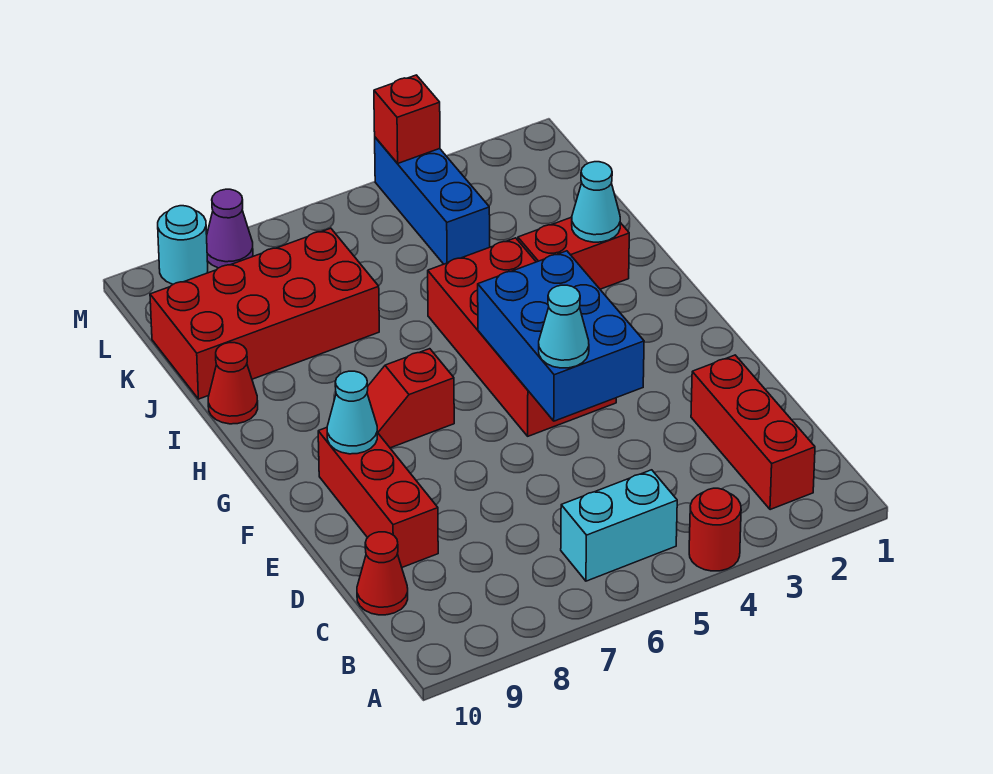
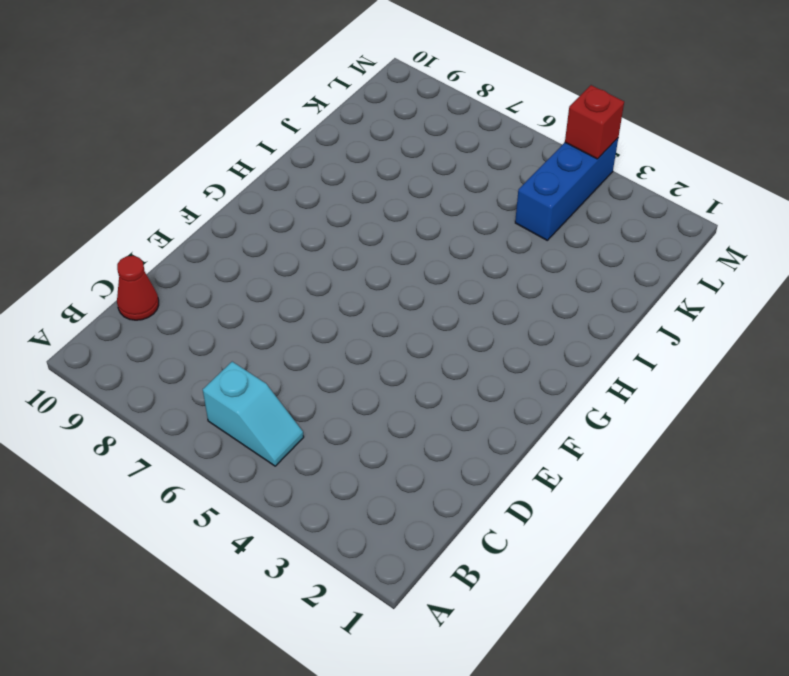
cyan 1x2 slope [203,362,304,466] -> cyan 1x2 brick [561,470,677,581]
none -> red 1x1 round brick [689,488,741,571]
none -> red 1x3 brick [691,355,815,510]
none -> red 1x3 brick [318,428,438,567]

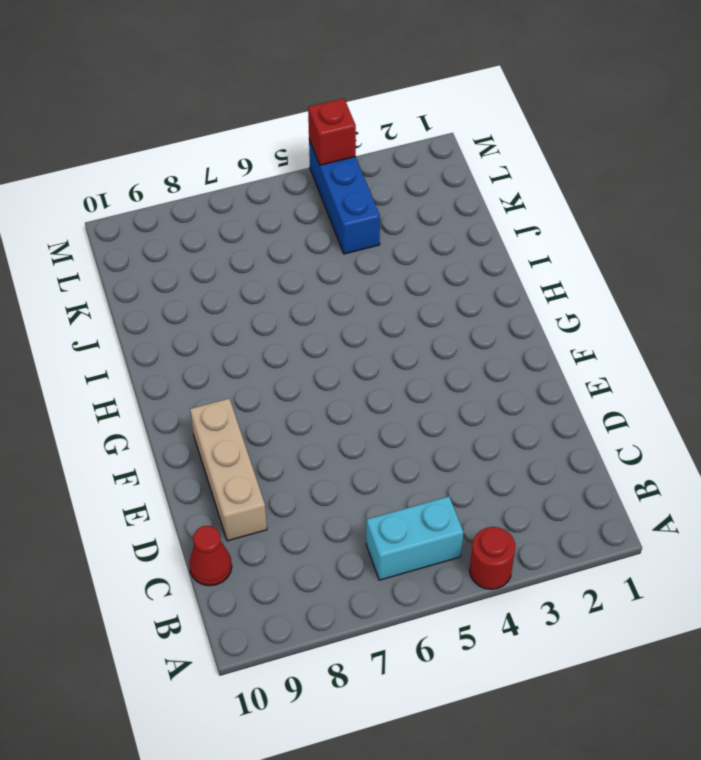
tan 1x3 brick [190,399,267,541] -> red 1x3 brick [318,428,438,567]
none -> red 1x3 brick [691,355,815,510]
none -> red 2x4 brick [428,238,616,436]
none -> red 1x2 slope [367,349,454,448]

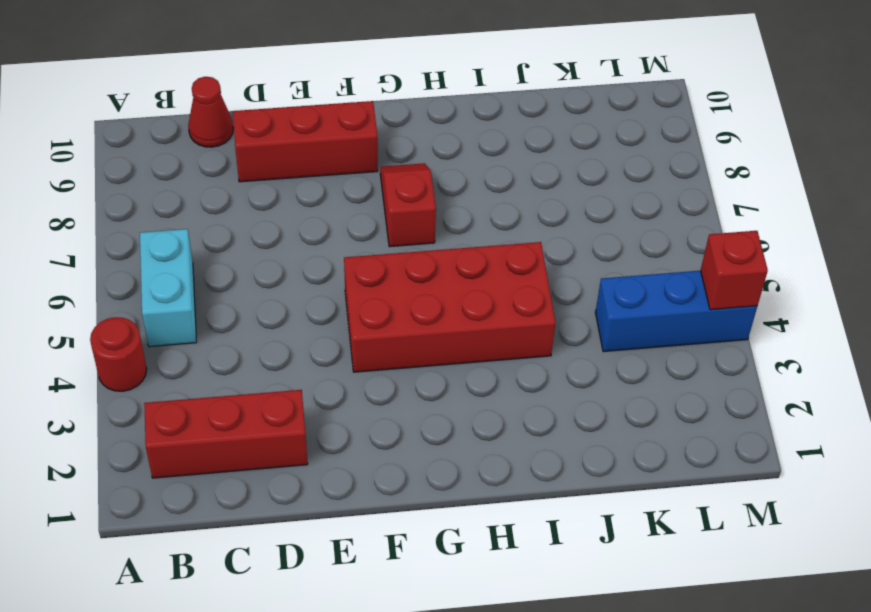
none -> red 1x2 brick [518,217,629,289]
none -> red 1x1 cone [208,343,258,424]
none -> red 2x4 brick [150,228,379,399]

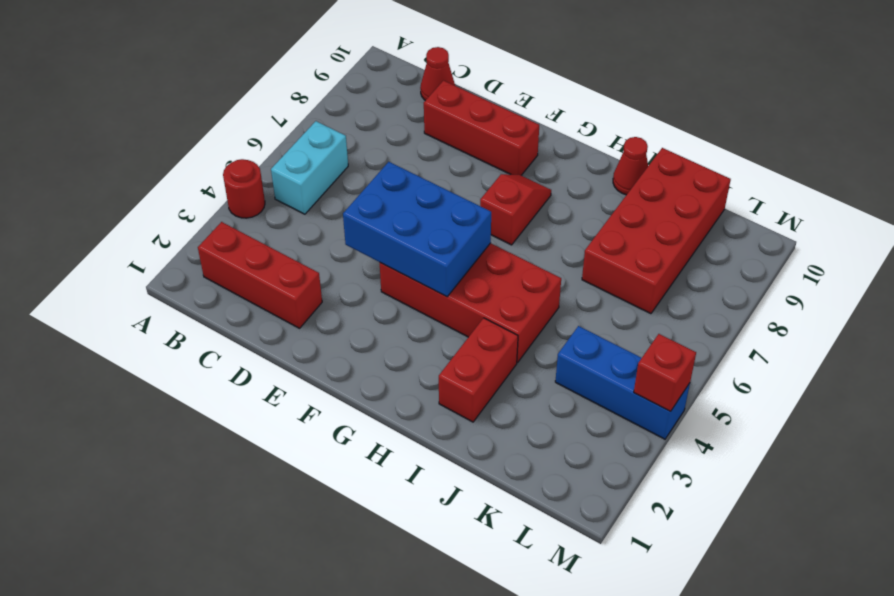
none -> purple 1x1 cone [207,189,253,268]
none -> cyan 1x1 round brick [158,206,208,284]
none -> cyan 1x1 cone [327,371,377,454]

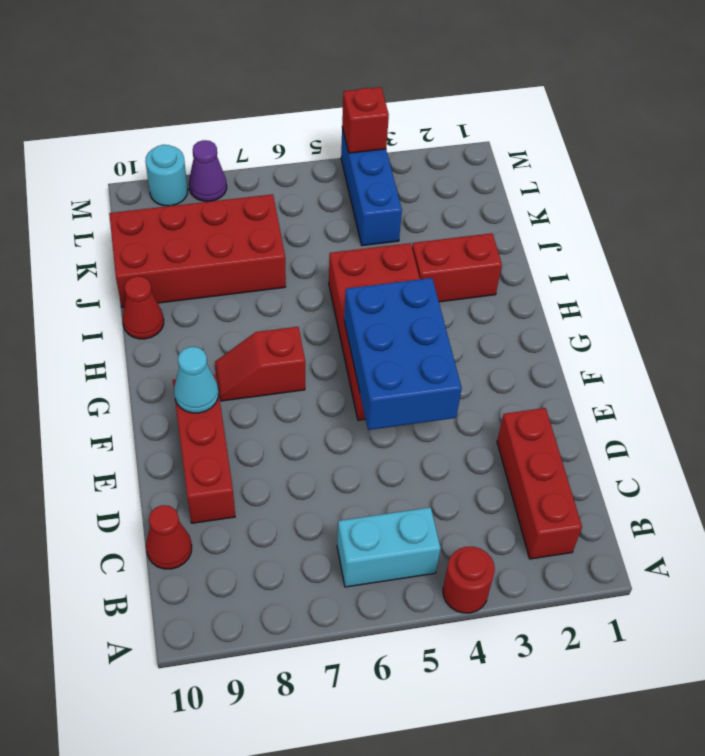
none -> cyan 1x1 cone [572,162,620,242]
none -> cyan 1x1 cone [539,285,589,368]

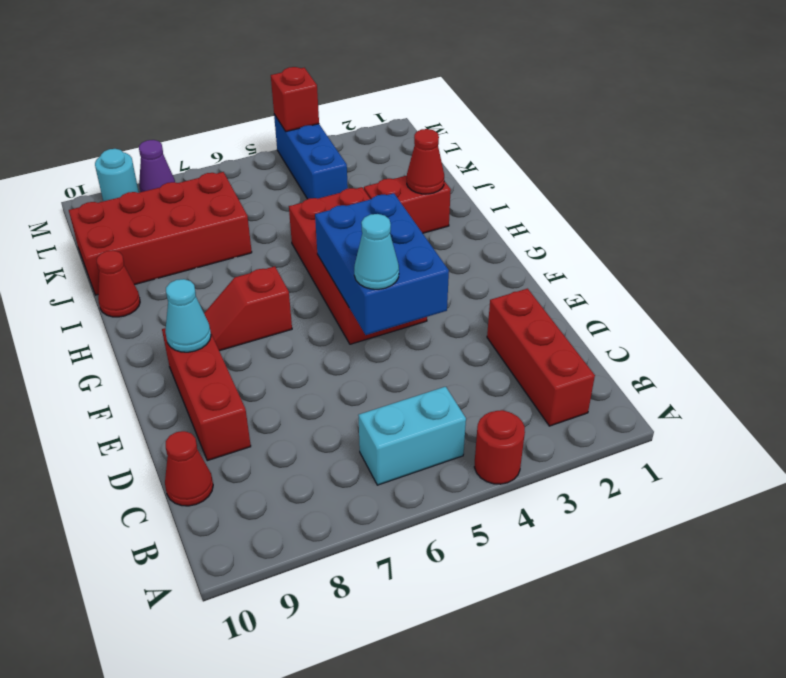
red 1x1 cone [407,129,444,194] -> cyan 1x1 cone [572,162,620,242]

